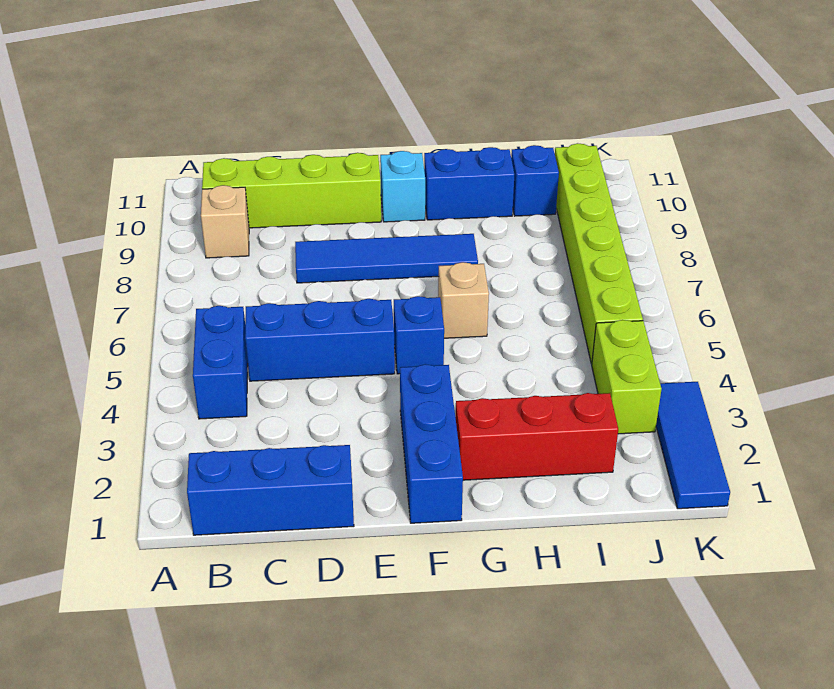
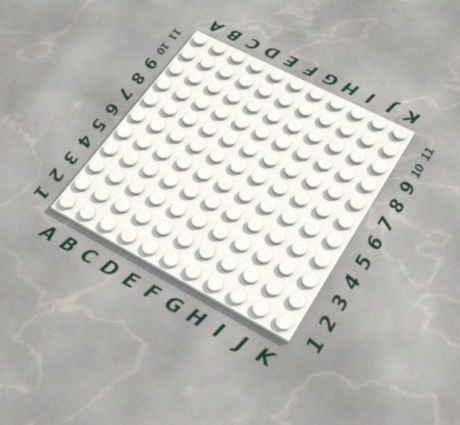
none -> blue 1x3 brick [187,445,354,535]
none -> blue 1x2 brick [193,306,248,419]
none -> tan 1x1 brick [201,185,249,258]

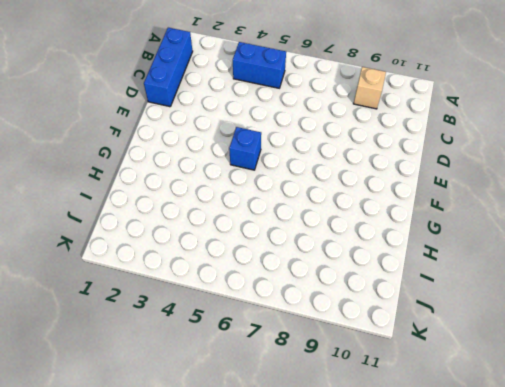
none -> lime 1x4 brick [202,153,381,228]
none -> blue 1x3 brick [245,299,395,381]
none -> blue 1x4 tile [295,234,478,283]

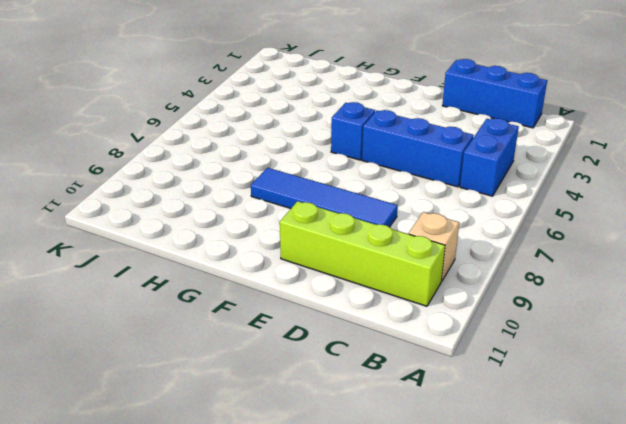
none -> blue 1x3 brick [400,364,463,523]
none -> cyan 1x1 brick [380,151,425,222]
none -> red 1x3 brick [455,393,618,480]

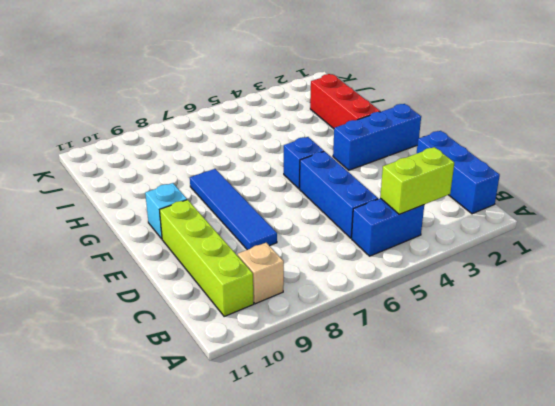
lime 1x2 brick [380,147,454,214] -> lime 1x2 brick moved to [592,320,661,434]
none -> tan 1x1 brick [438,262,489,338]
none -> blue 1x2 brick [424,147,514,220]
none -> blue 1x1 brick [511,145,559,216]

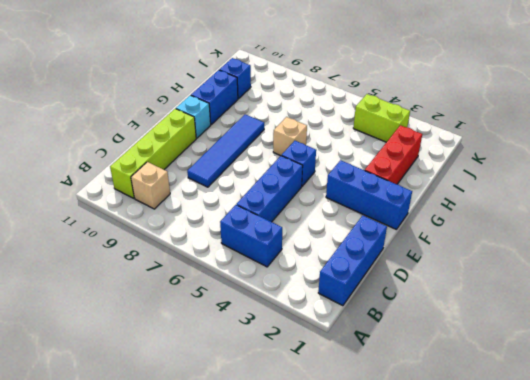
none -> lime 1x6 brick [555,143,643,364]
none -> blue 1x3 tile [656,382,730,509]

